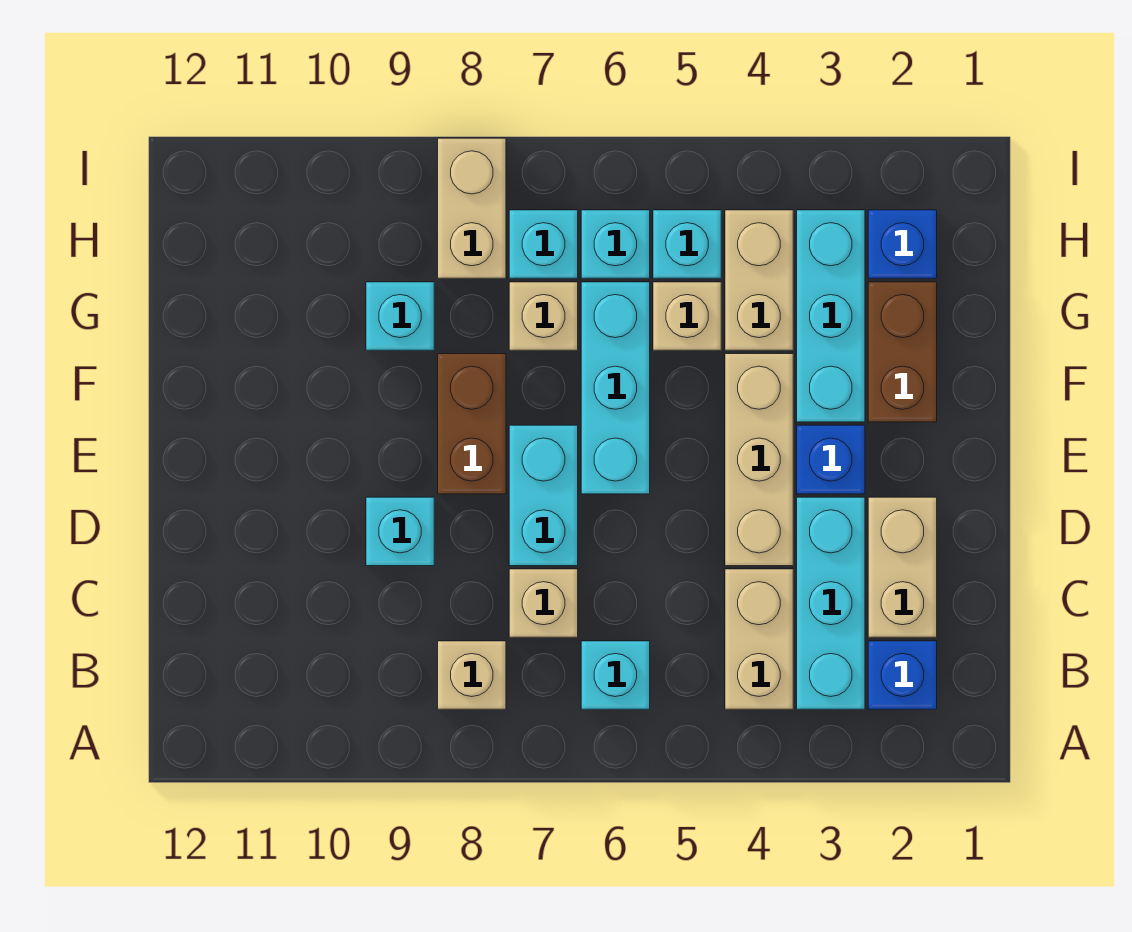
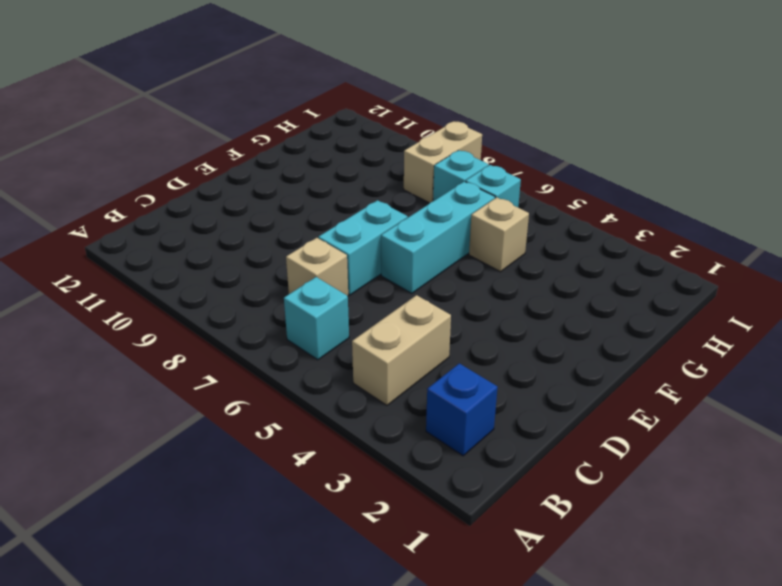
none -> cyan 1x3 brick [797,497,865,709]
none -> tan 1x1 brick [438,641,506,709]
none -> tan 1x2 brick [868,497,937,637]

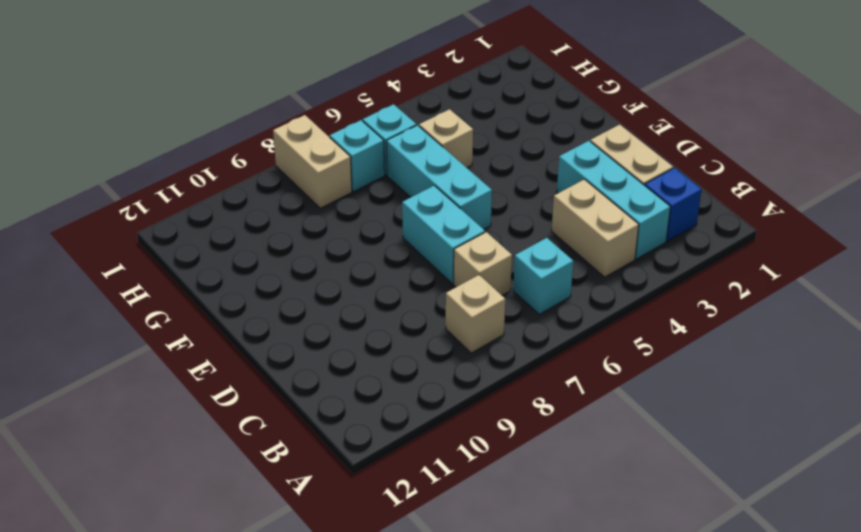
none -> tan 1x3 brick [725,354,793,566]
none -> cyan 1x1 brick [366,497,434,566]
none -> blue 1x1 brick [797,425,865,494]

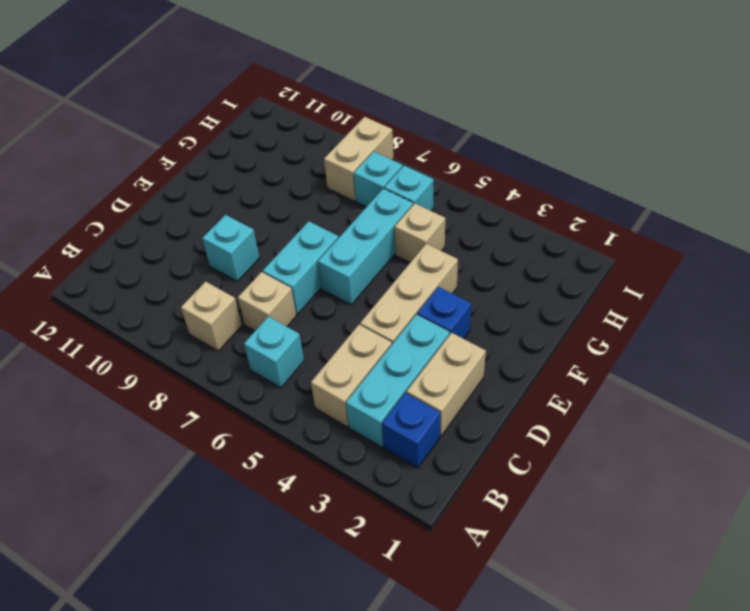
none -> brown 1x2 brick [438,354,506,494]
none -> brown 1x2 brick [868,282,937,422]
none -> cyan 1x3 brick [797,210,865,422]

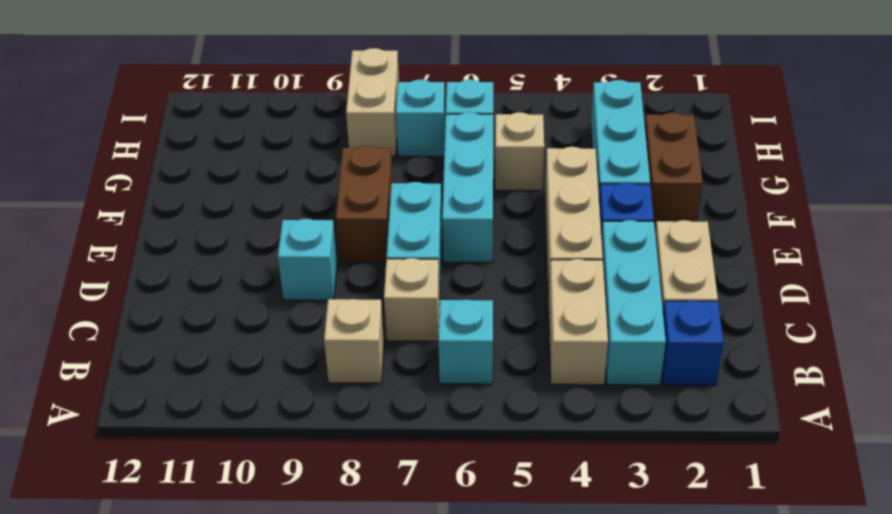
none -> tan 1x2 brick [725,210,793,350]
none -> tan 1x1 brick [509,282,578,350]
none -> cyan 1x1 brick [366,282,434,350]

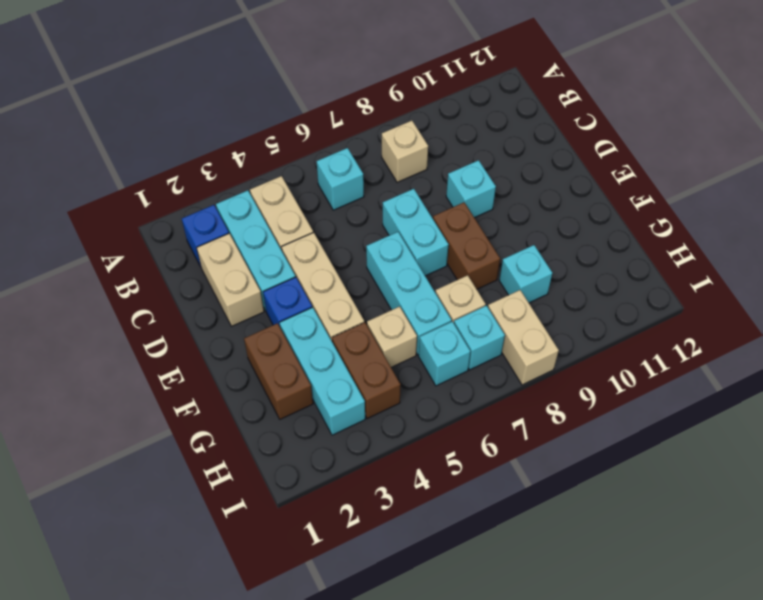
brown 1x2 brick [332,322,401,419] -> tan 1x2 brick [725,210,793,350]
none -> tan 1x1 brick [509,569,578,637]
none -> blue 1x1 brick [868,210,937,278]
none -> cyan 1x1 brick [653,210,721,278]

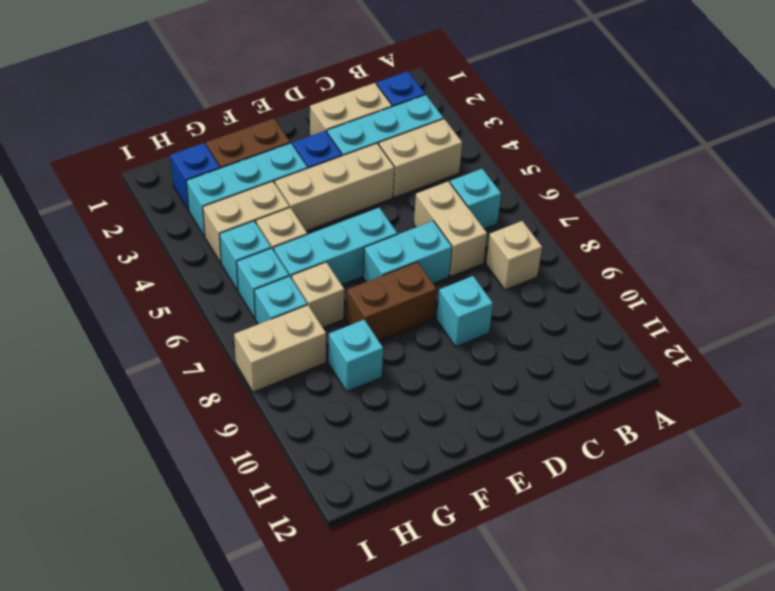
tan 1x2 brick [414,181,487,276] -> tan 1x1 brick [509,569,578,637]

